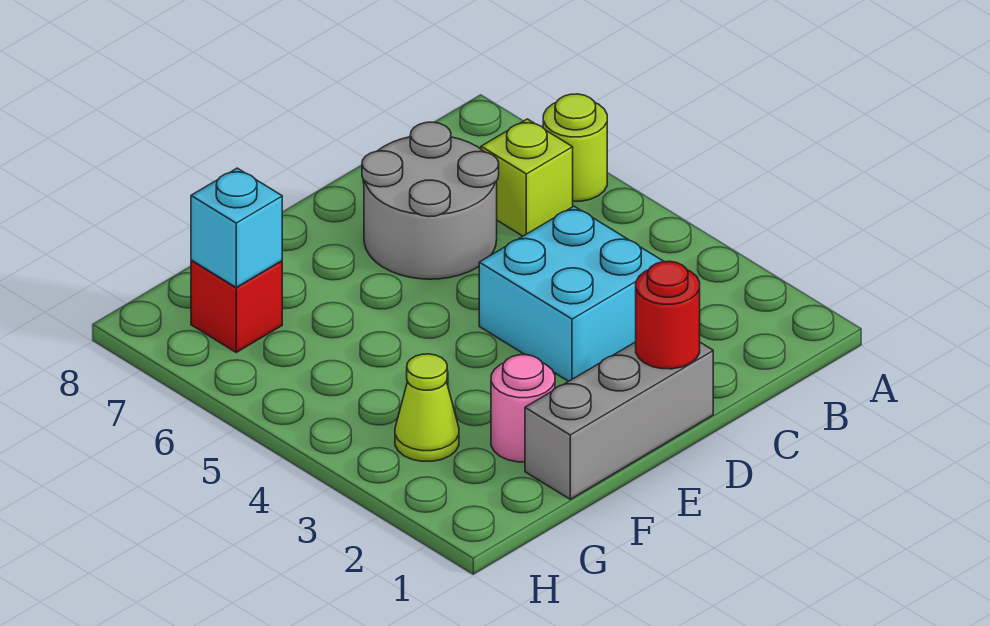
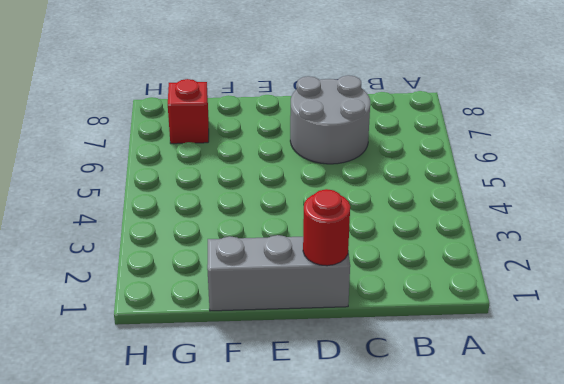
none -> lime 1x1 round brick [543,94,607,201]
none -> lime 1x1 brick [481,119,573,236]

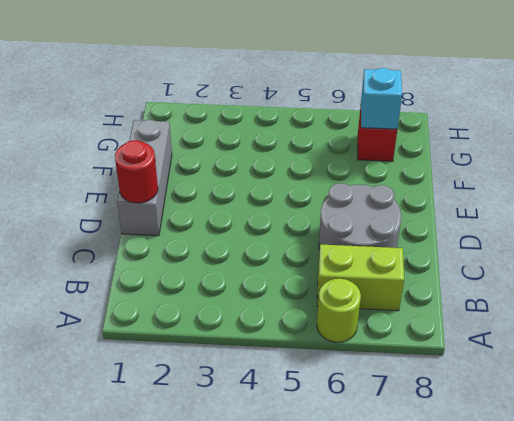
lime 1x2 brick [317,244,404,311] -> lime 1x1 brick [481,119,573,236]
none -> cyan 2x2 brick [479,206,664,381]
none -> pink 1x1 round brick [491,355,555,462]

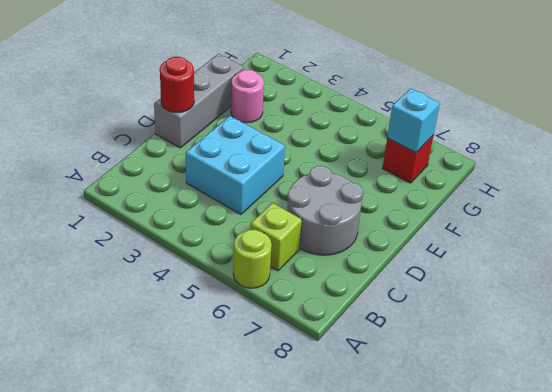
none -> lime 1x1 cone [395,354,459,461]

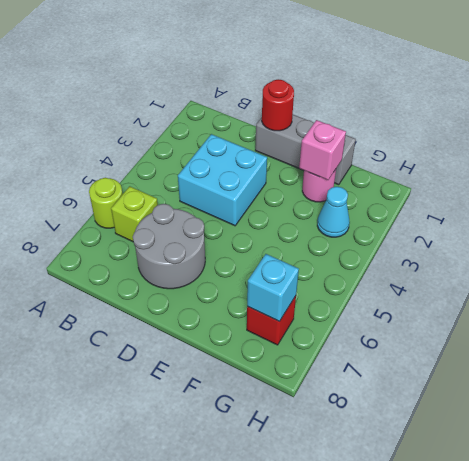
pink 1x1 brick [299,120,346,180] -> none
cyan 1x1 cone [317,187,350,237] -> lime 1x1 cone [395,354,459,461]

